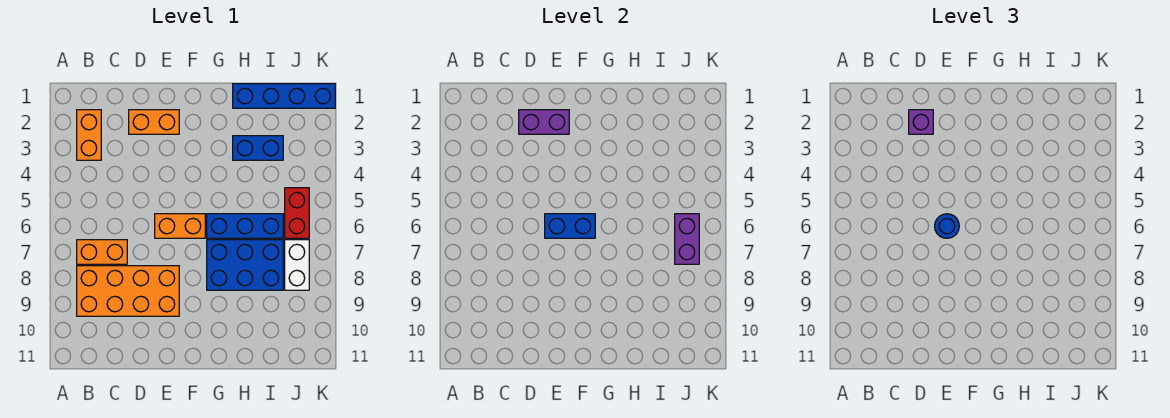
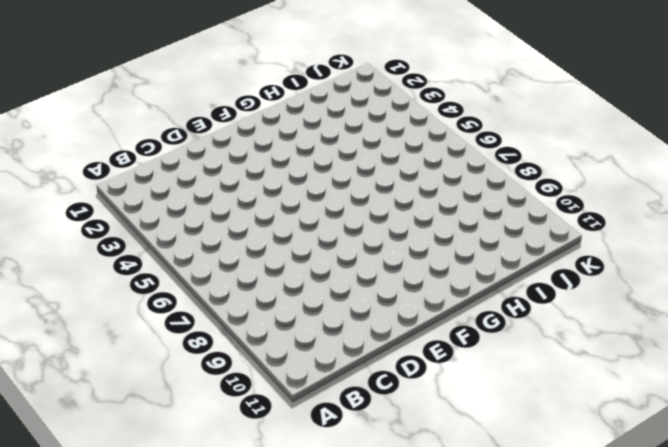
none -> orange 1x2 brick [77,110,101,160]
none -> orange 1x2 brick [77,240,127,264]
none -> orange 2x4 brick [77,266,179,316]

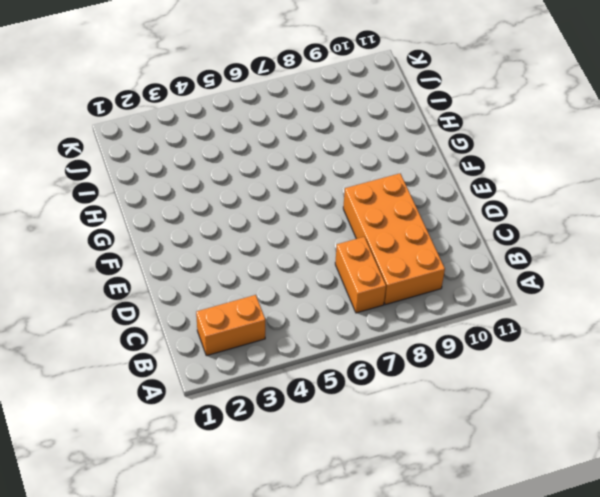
none -> orange 1x2 brick [129,110,179,134]
none -> orange 1x2 brick [155,214,205,238]
none -> blue 1x3 brick [207,214,283,238]

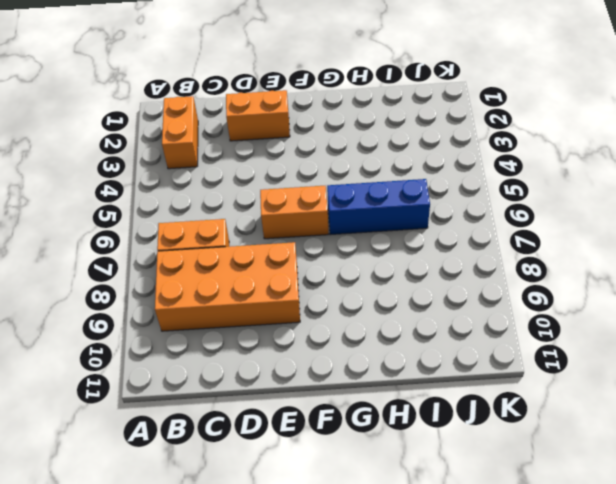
none -> blue 2x3 brick [207,240,283,290]
none -> blue 1x4 brick [233,84,335,108]
none -> blue 1x2 brick [233,136,283,160]

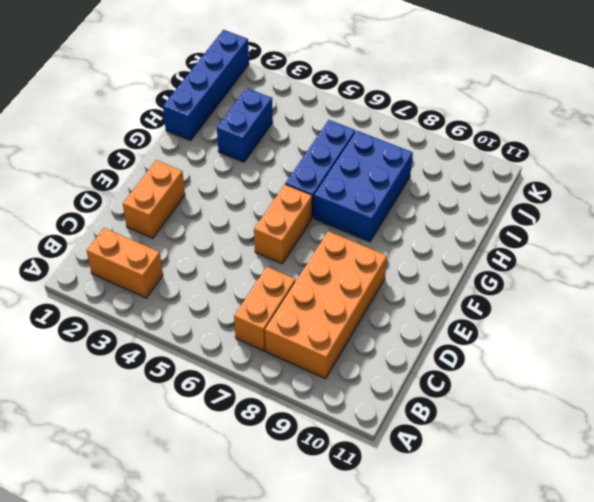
none -> red 1x2 brick [285,188,309,238]
none -> white 1x2 brick [285,240,309,290]
none -> purple 1x2 brick [519,110,569,134]

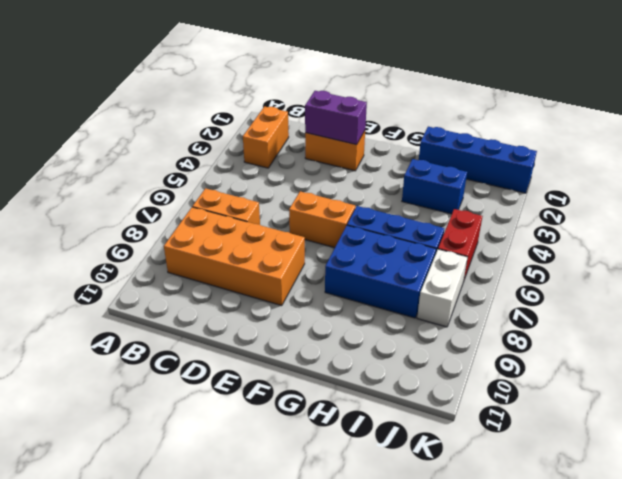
none -> blue 1x2 brick [545,214,595,238]
none -> purple 1x2 brick [675,214,699,264]
none -> purple 1x1 brick [909,110,933,134]

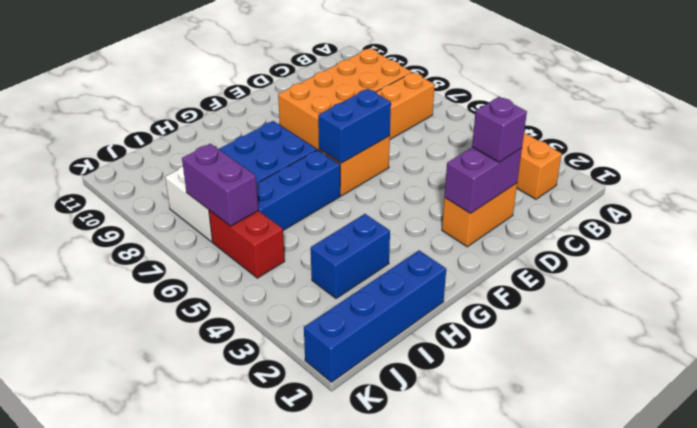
none -> blue 1x1 round brick [935,214,959,238]

